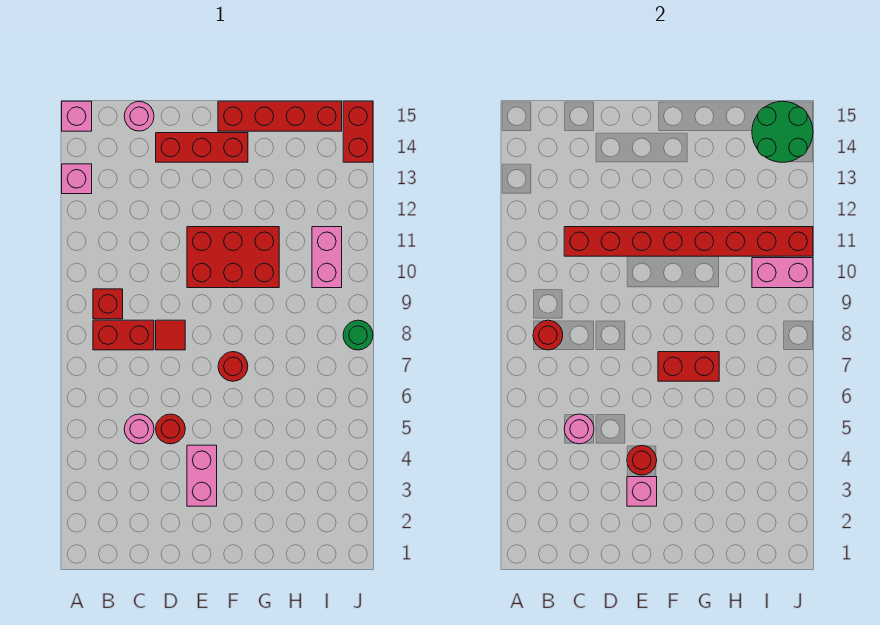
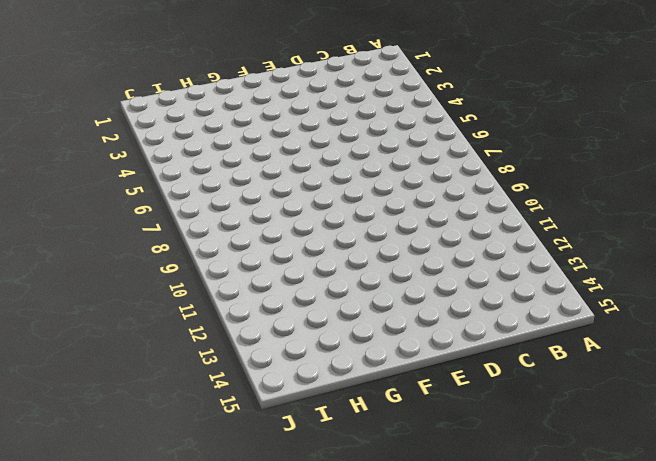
none -> pink 1x1 brick [62,164,92,194]
none -> pink 1x1 brick [62,101,92,131]
none -> red 1x2 brick [93,320,154,350]

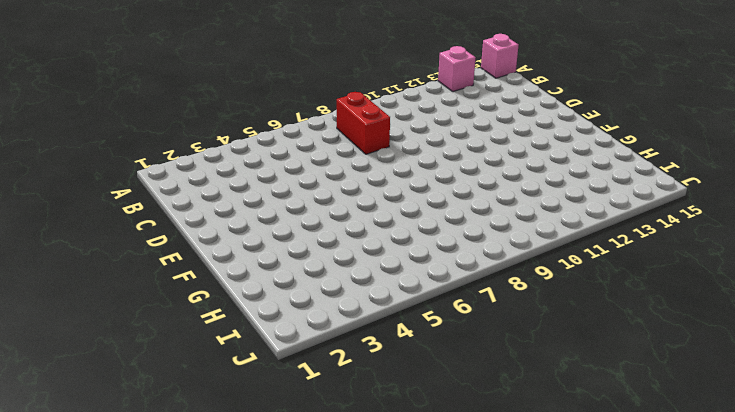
none -> red 1x1 brick [93,289,123,319]
none -> pink 1x1 round brick [124,414,154,444]
none -> pink 1x1 round brick [124,101,154,131]

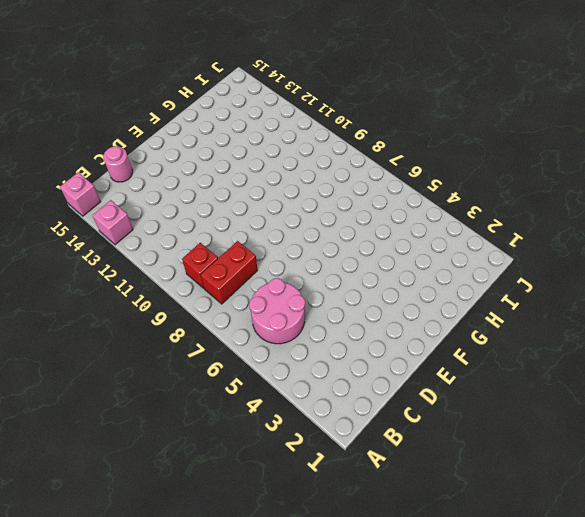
pink 2x2 round brick [249,278,305,344] -> pink 1x1 round brick [124,414,154,444]
none -> red 1x1 round brick [156,414,185,444]
none -> red 1x1 tile [156,320,185,350]
none -> red 1x3 brick [156,133,248,162]

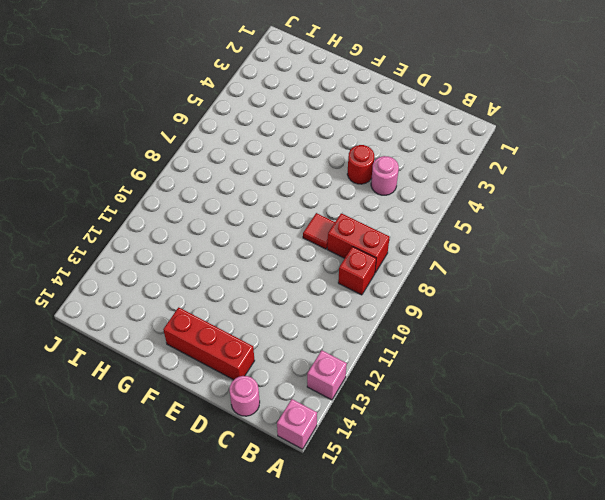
none -> pink 1x2 brick [187,445,217,506]
none -> red 2x3 brick [187,227,279,288]
none -> red 1x1 round brick [218,352,248,381]

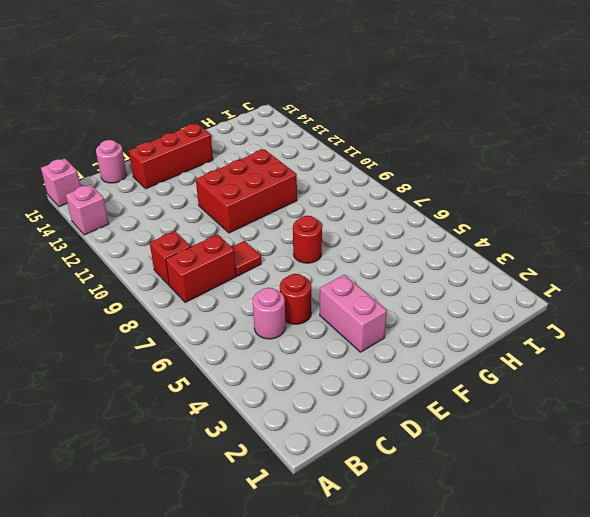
none -> red 1x4 brick [218,101,342,131]
none -> pink 1x2 brick [312,227,342,288]
none -> green 1x1 round brick [343,320,373,350]

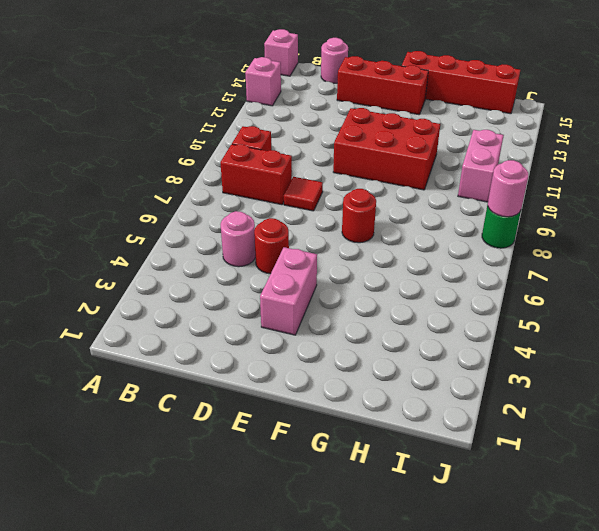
pink 1x1 round brick [488,160,528,217] -> pink 1x1 round brick moved to [564,414,594,444]
none -> red 1x2 brick [343,101,373,162]
none -> red 1x1 round brick [533,320,563,350]
none -> red 1x8 brick [564,227,813,256]

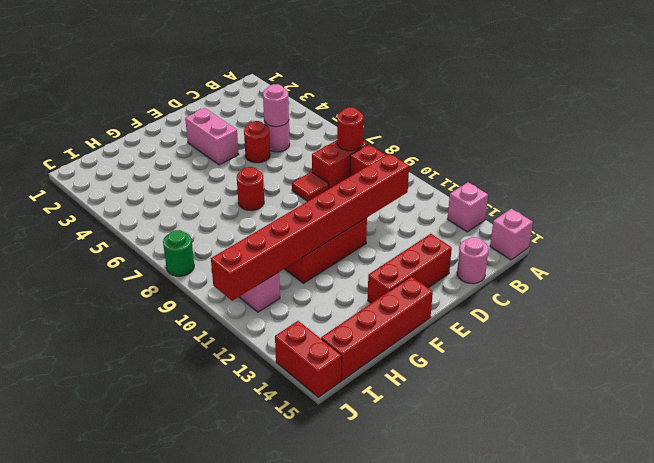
none -> pink 1x1 brick [627,477,657,506]
none -> red 1x1 round brick [627,445,657,475]
none -> red 1x2 brick [658,352,719,381]

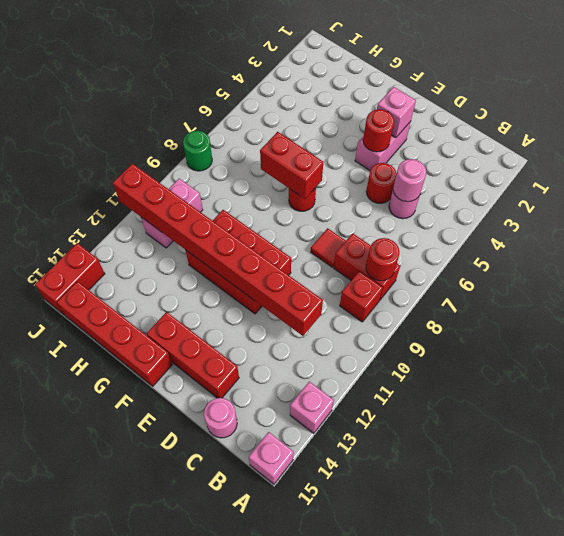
none -> pink 1x2 brick [752,258,813,288]
none -> green 2x2 round brick [752,101,813,162]

